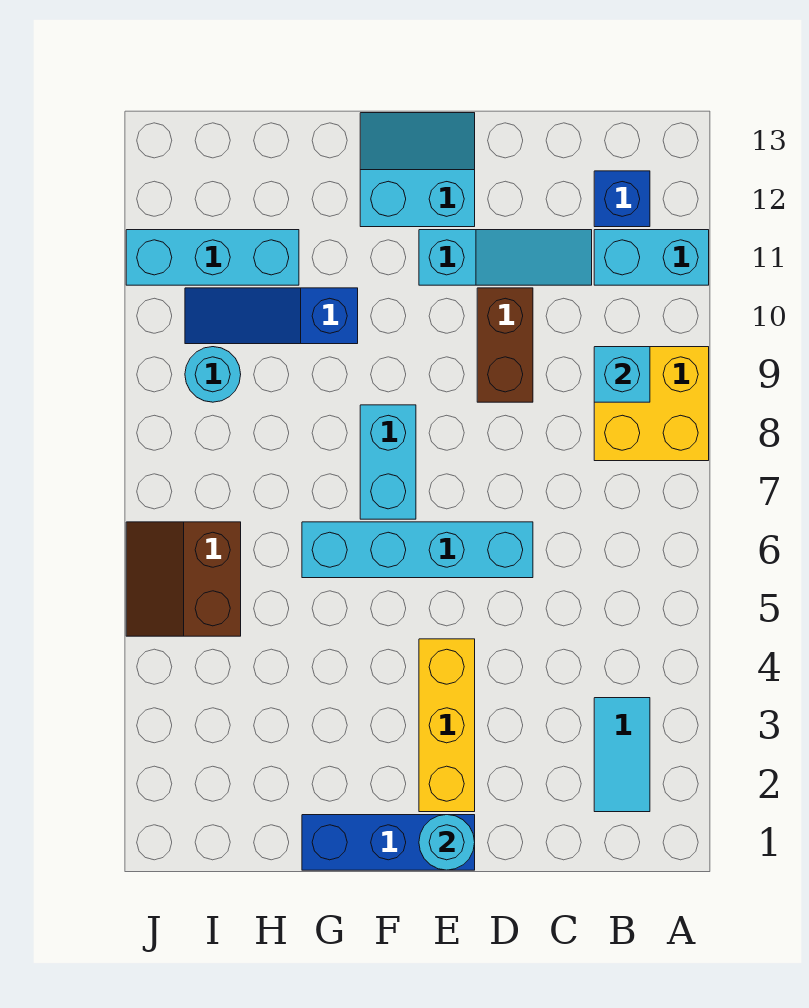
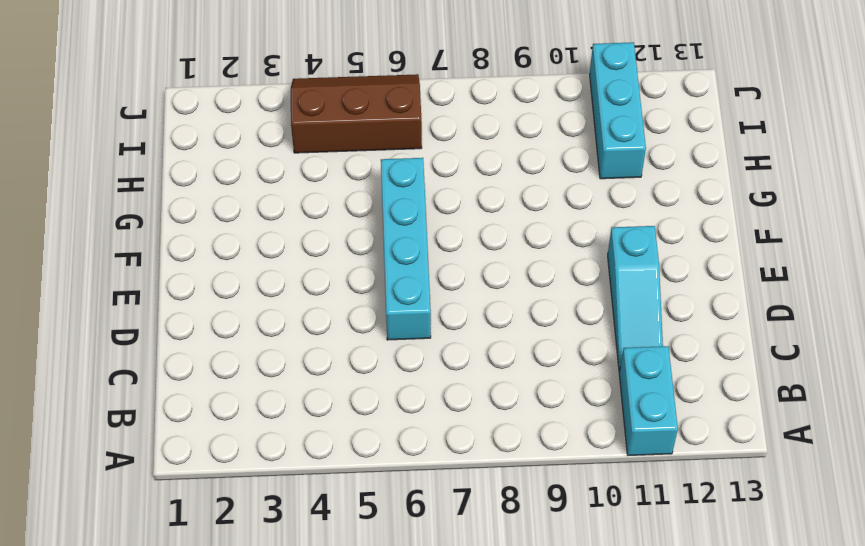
brown 2x3 slope [291,74,422,153] -> brown 2x2 slope [126,522,241,636]
none -> yellow 2x2 brick [594,347,709,461]
none -> cyan 1x2 tile [594,698,650,812]
none -> blue 1x1 brick [594,171,650,227]

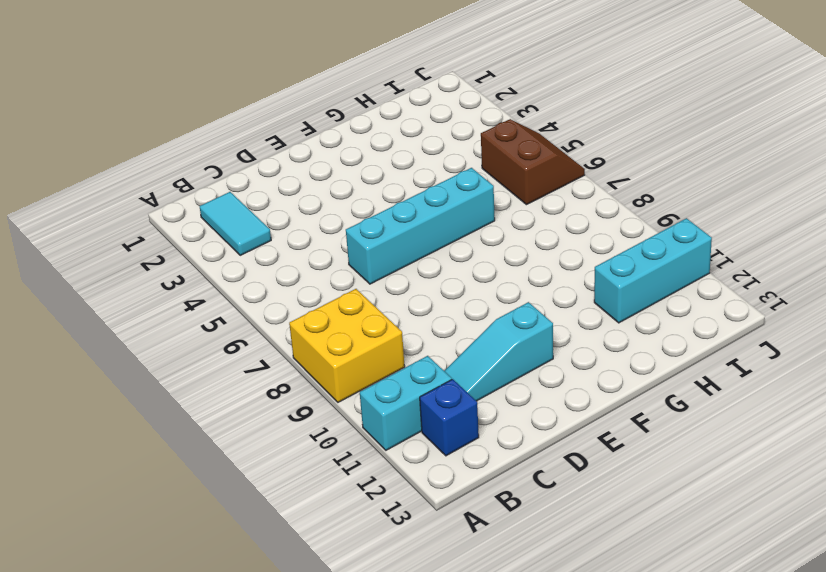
none -> brown 1x2 brick [477,288,533,402]
none -> blue 1x3 brick [302,815,475,870]
none -> yellow 1x3 brick [419,639,475,812]

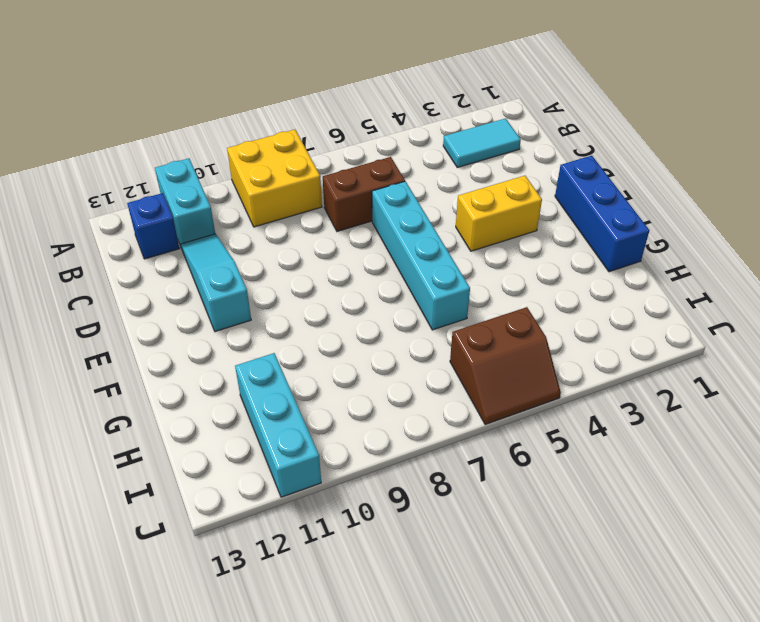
brown 1x2 brick [323,157,405,231] -> brown 1x2 brick moved to [477,288,533,402]
yellow 1x2 brick [456,176,542,251] -> yellow 1x3 brick [419,639,475,812]
none -> cyan 2x2 slope [360,113,475,227]
none -> cyan 1x2 brick [360,405,416,519]
none -> blue 1x3 slope [185,288,358,344]

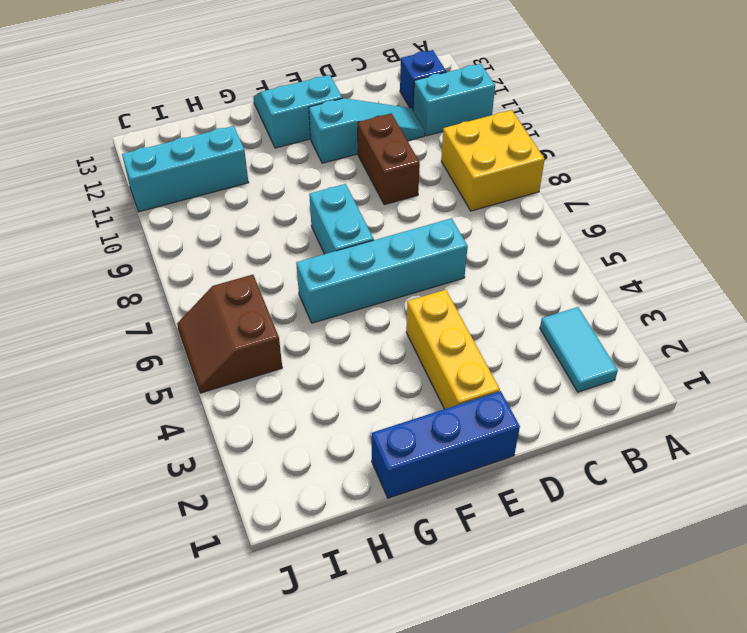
none -> blue 1x3 slope [185,288,358,344]
none -> cyan 1x1 round brick [185,347,241,402]
none -> cyan 1x1 brick [594,347,650,402]

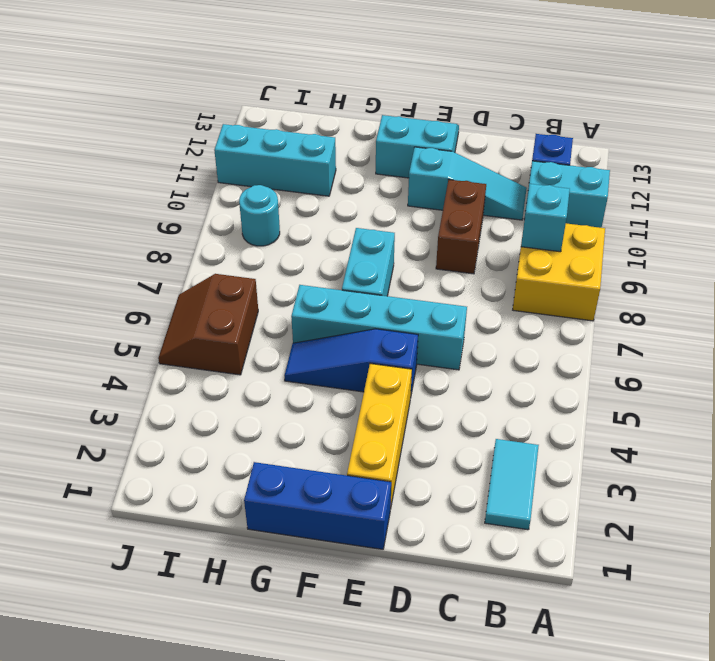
blue 1x3 slope [284,329,418,398] -> blue 1x3 slope moved to [185,288,358,344]
none -> cyan 1x1 round brick [419,815,475,870]

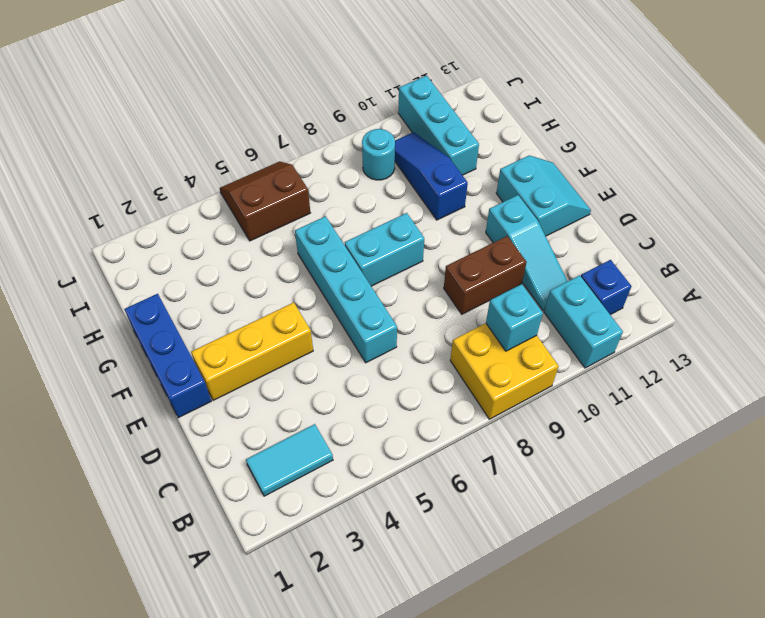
none -> cyan 1x1 round brick [419,815,475,870]

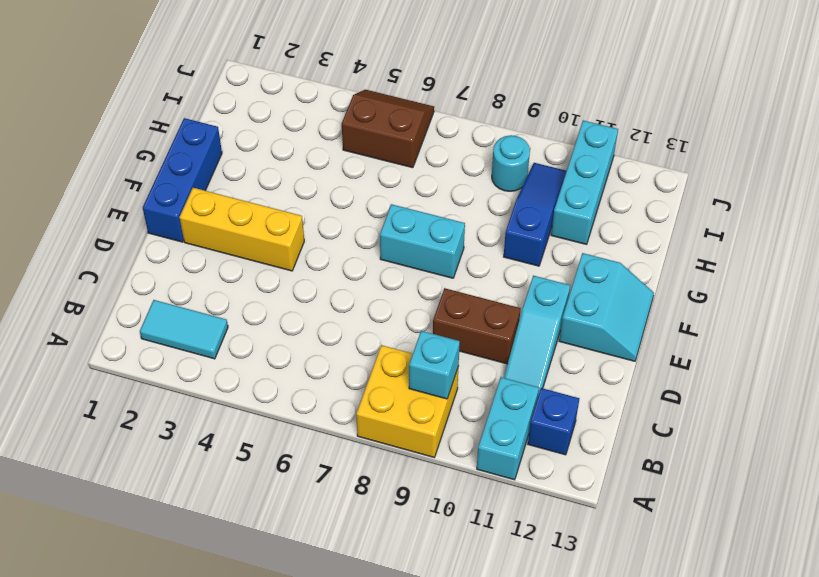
none -> cyan 1x4 brick [302,522,533,578]
none -> cyan 1x1 round brick [419,815,475,870]

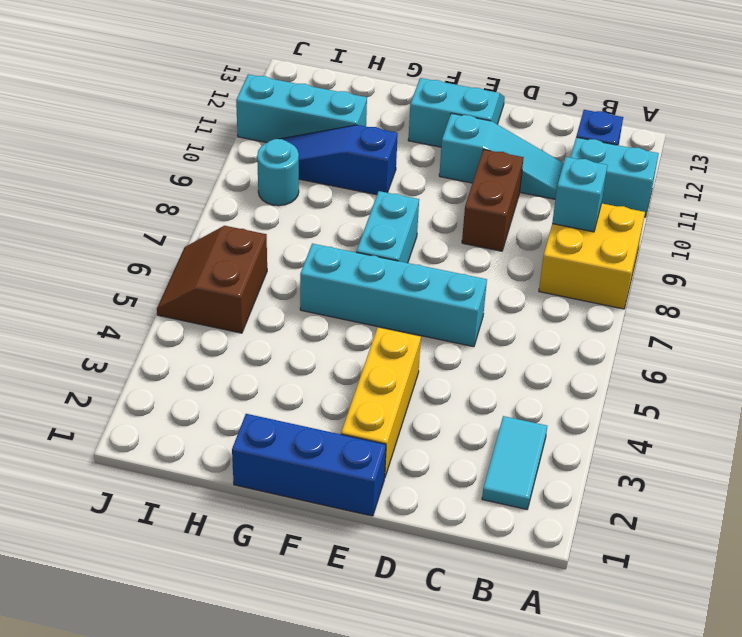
none -> cyan 1x1 round brick [419,815,475,870]

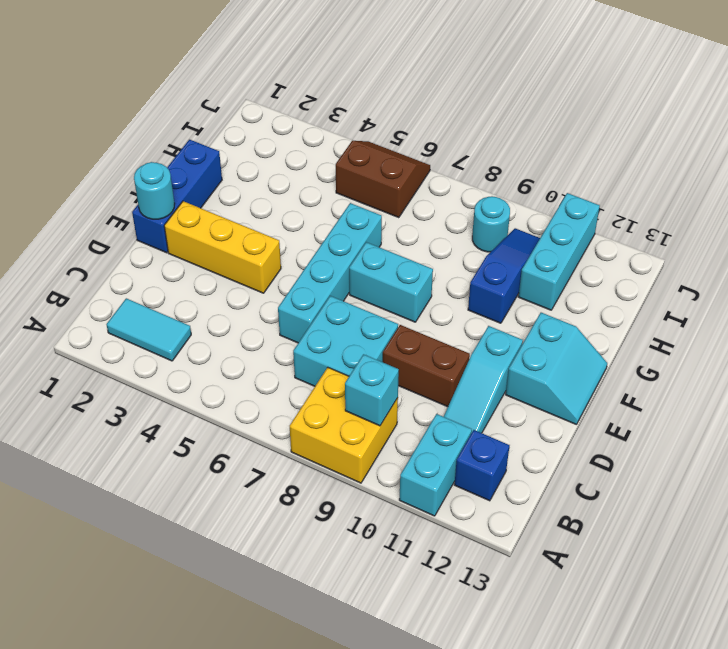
cyan 2x2 brick [293,296,398,386] -> none

